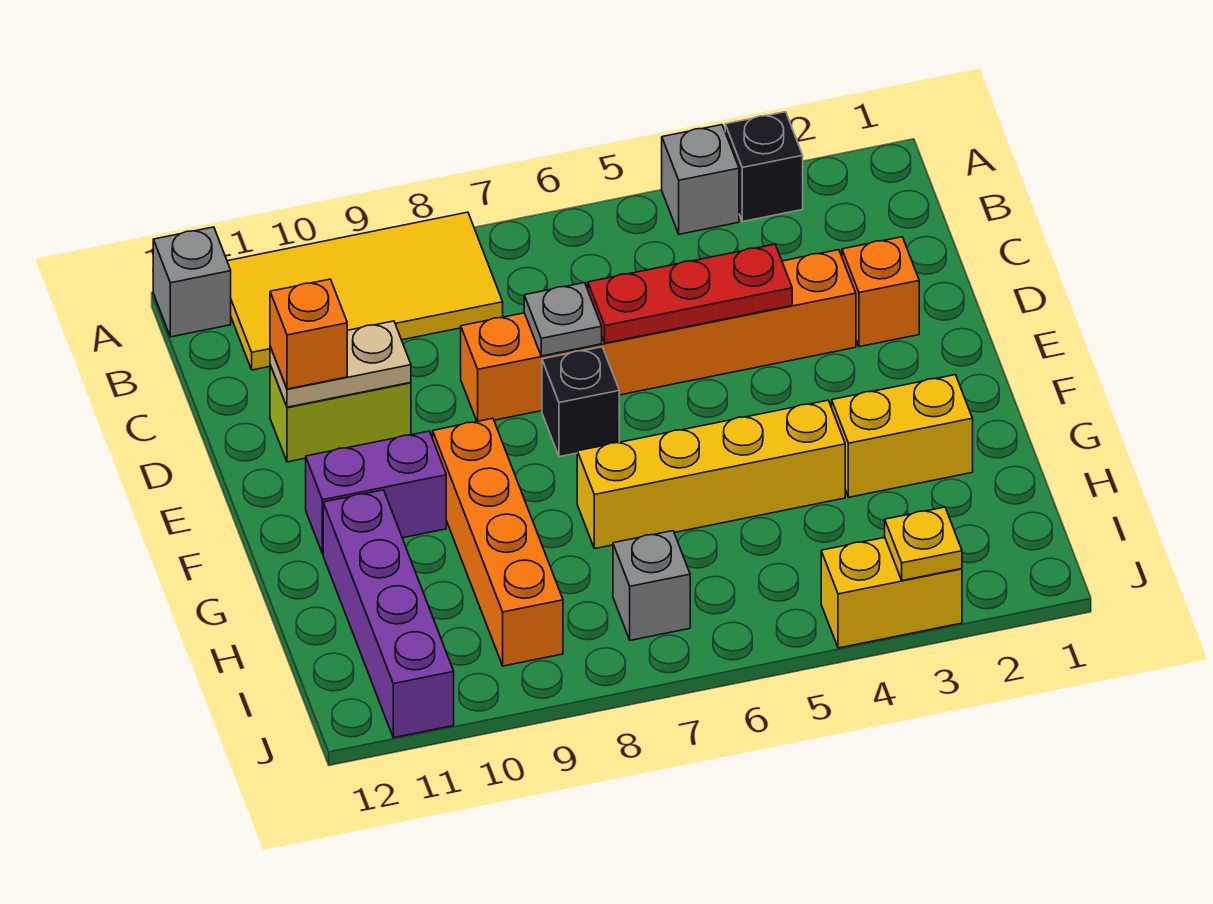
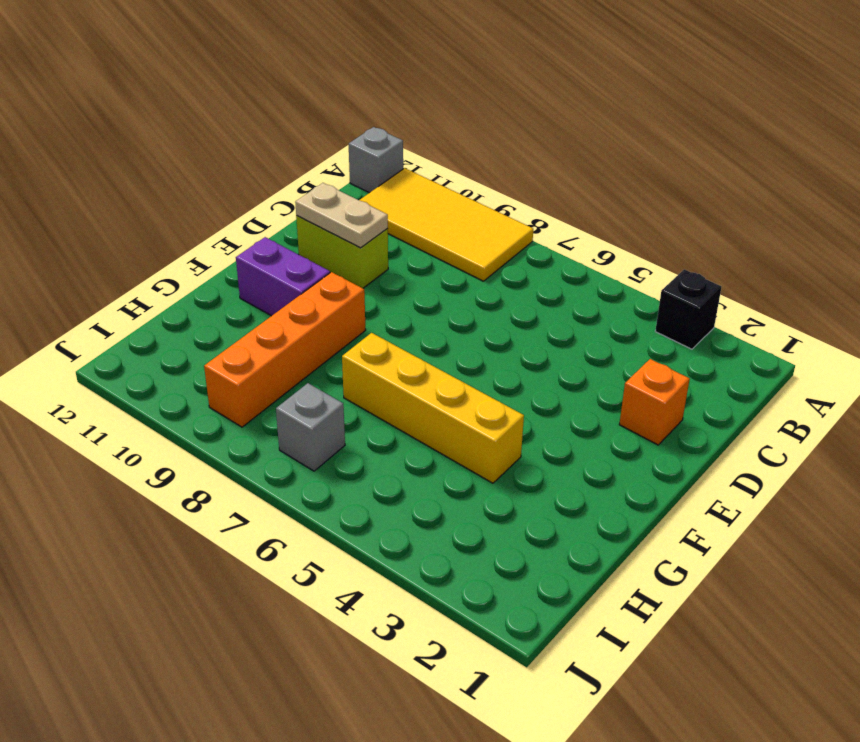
none -> grey 1x1 brick [662,125,739,234]
none -> orange 1x6 brick [461,250,856,421]
none -> black 1x1 brick [542,347,619,457]

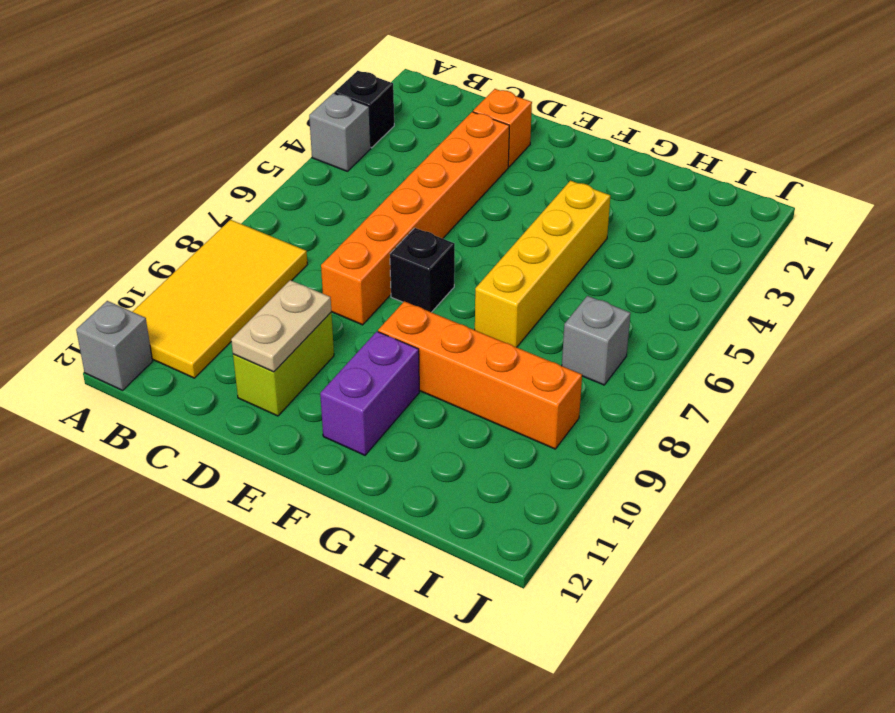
none -> yellow 1x2 brick [832,375,973,497]
none -> purple 1x4 brick [323,490,454,738]
none -> yellow 1x2 brick [821,538,962,648]

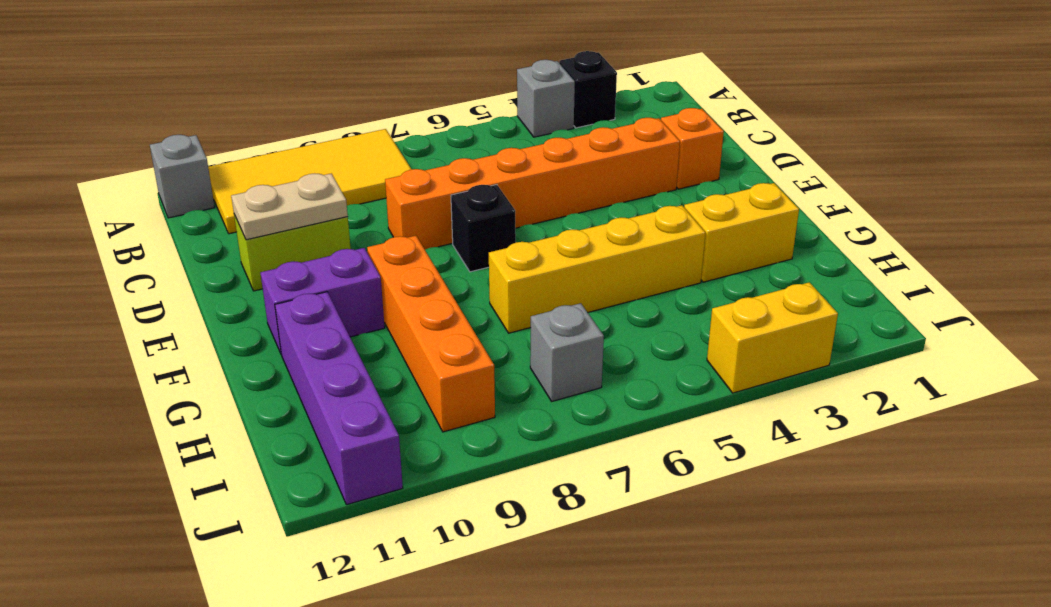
none -> red 1x3 plate [588,244,792,343]
none -> grey 1x1 plate [524,283,602,356]
none -> yellow 1x1 plate [885,507,962,580]

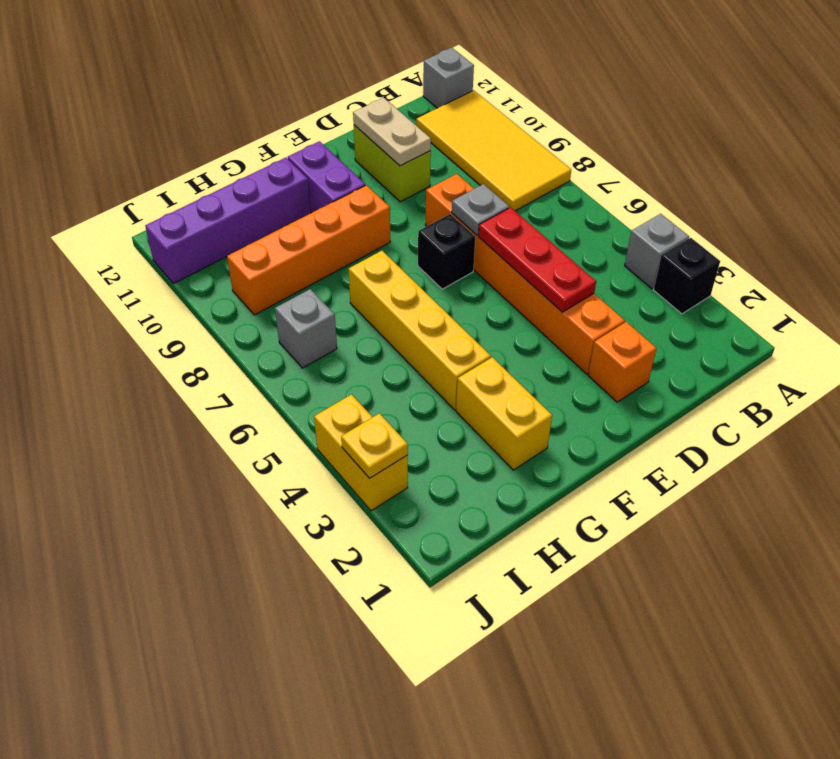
none -> orange 1x1 brick [270,279,347,389]

